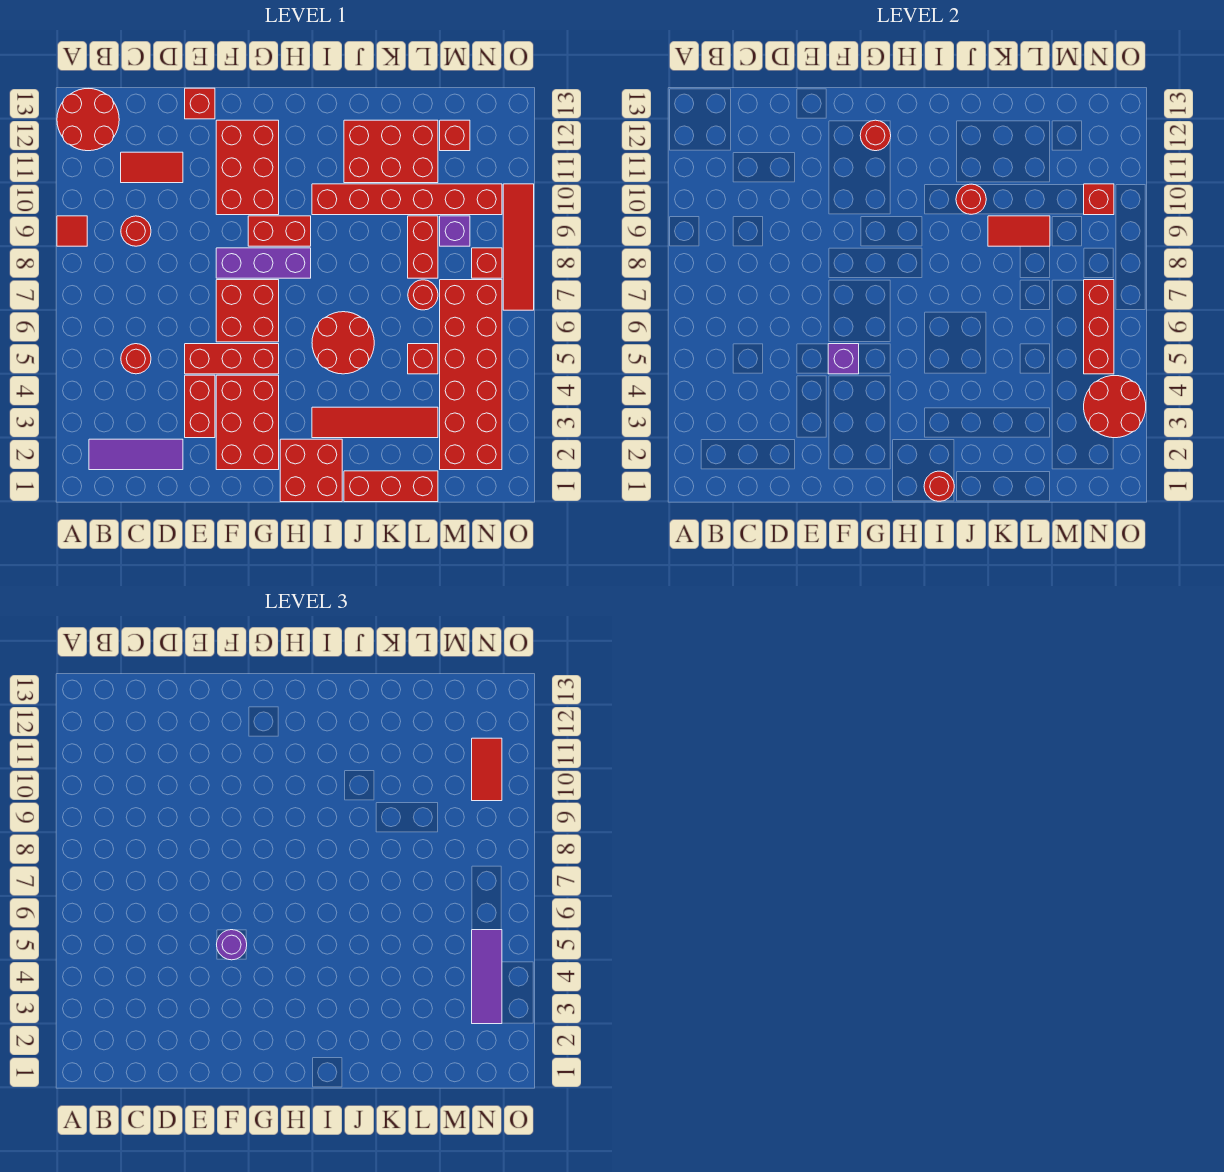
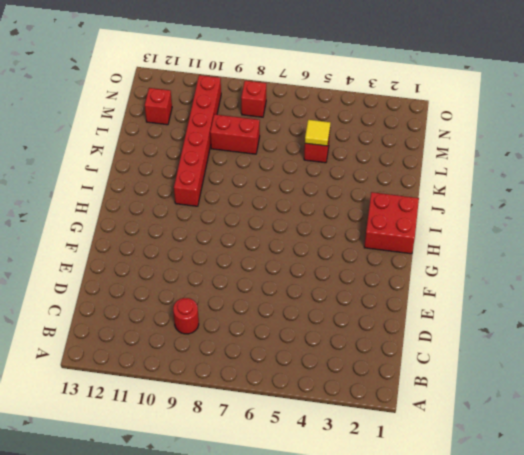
yellow 1x1 tile [305,120,330,146] -> none
none -> red 1x1 tile [57,216,87,246]
none -> red 2x2 round brick [57,89,119,151]
none -> purple 1x3 tile [89,439,183,470]
none -> red 1x1 round brick [121,344,151,374]

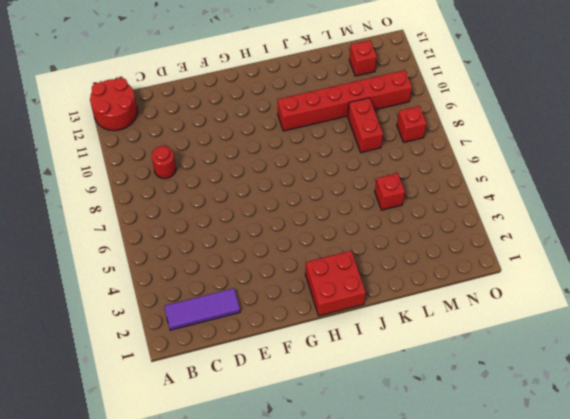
none -> red 1x1 tile [57,216,87,246]
none -> red 1x1 round brick [121,344,151,374]
none -> red 1x2 tile [121,152,183,183]
none -> red 1x2 brick [185,375,215,438]

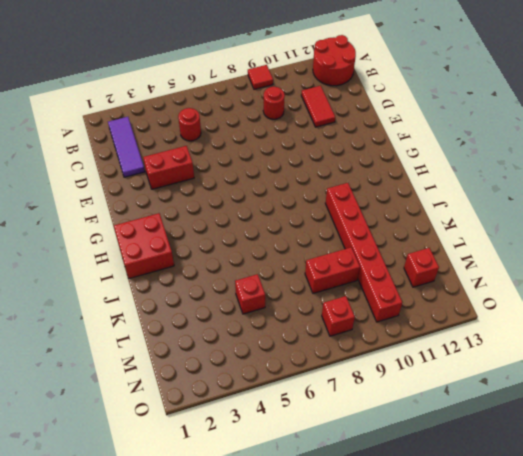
none -> red 1x3 brick [185,344,279,374]
none -> red 1x1 brick [185,88,215,119]
none -> red 2x3 brick [216,375,279,470]
none -> red 2x2 brick [216,280,279,342]

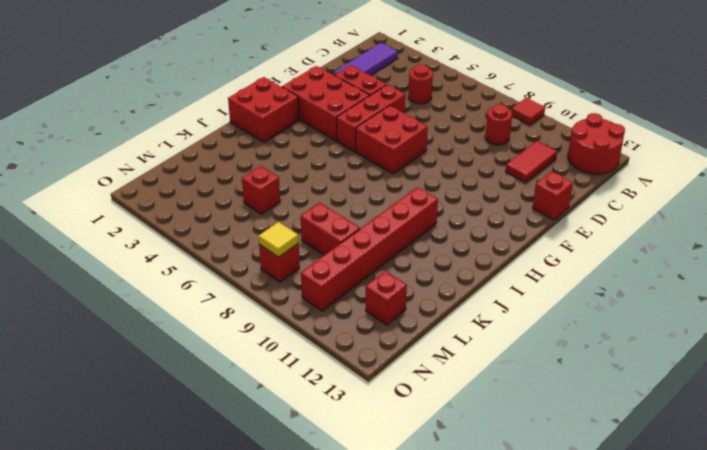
yellow 1x1 tile [258,222,299,257] -> none
none -> purple 1x3 brick [216,248,311,278]
none -> red 2x3 brick [216,120,279,215]
none -> red 1x2 brick [248,216,311,246]
none -> red 1x4 tile [312,407,438,438]

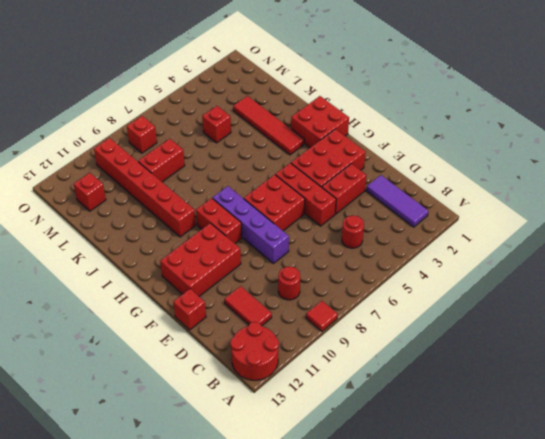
purple 1x4 brick [213,186,289,263] -> purple 1x3 brick [216,248,311,278]
none -> red 2x2 round brick [312,312,374,374]
none -> red 1x3 brick [344,471,438,502]
none -> red 2x3 brick [344,120,438,183]
none -> red 1x1 round brick [408,280,438,310]

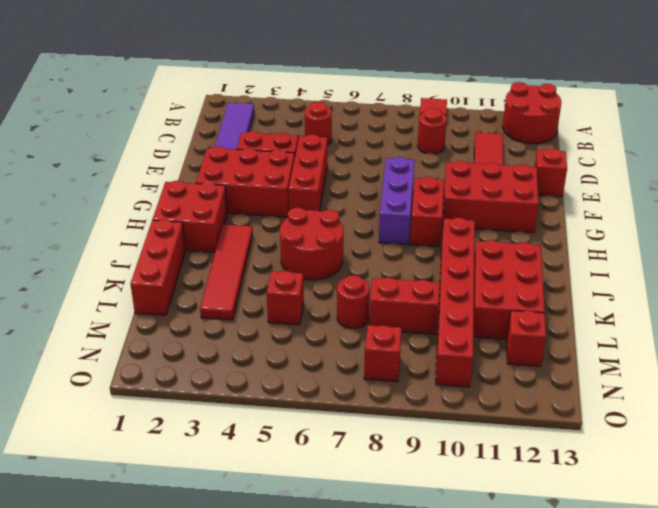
none -> red 2x2 brick [216,280,279,342]
none -> red 2x6 brick [440,280,502,470]
none -> purple 1x1 brick [440,216,470,246]
none -> red 1x4 tile [503,184,534,310]

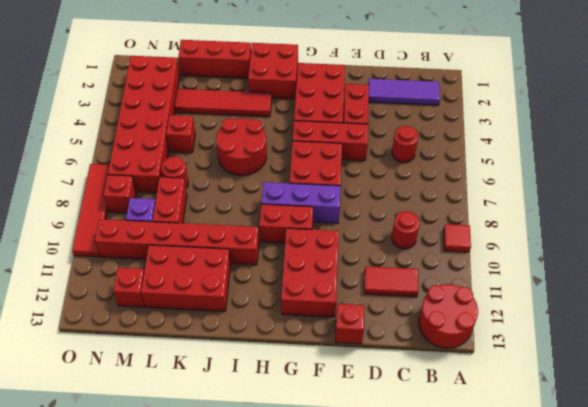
none -> purple 1x1 brick [828,344,859,374]
none -> red 1x1 round brick [860,120,891,151]
none -> red 1x1 round brick [924,471,954,501]
none -> red 1x1 round brick [956,184,986,214]

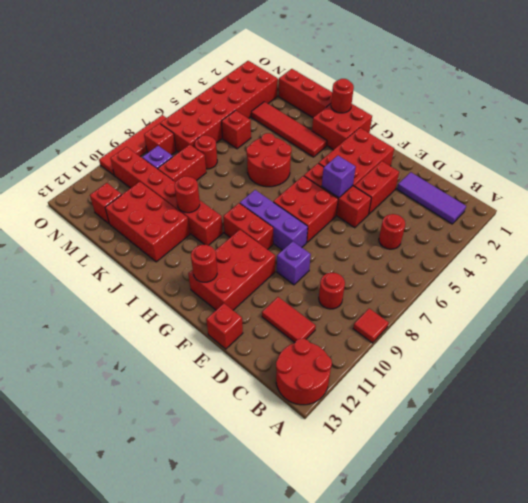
purple 1x1 brick [277,241,311,285] -> none
none -> red 1x2 tile [988,216,1050,246]
none -> red 2x2 round brick [1084,376,1146,438]
none -> red 1x3 brick [1084,280,1114,374]
none -> red 1x1 brick [1084,184,1114,215]

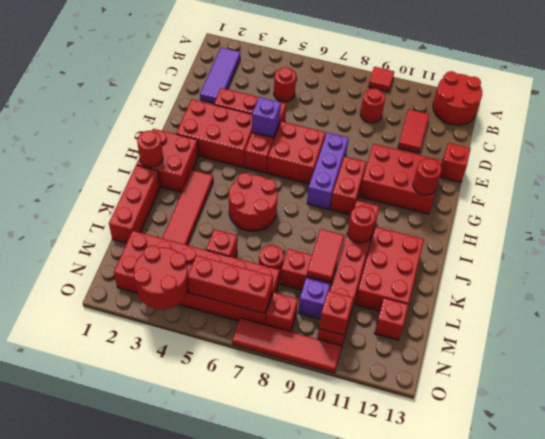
none -> purple 1x1 round brick [217,930,247,960]
none -> purple 1x3 tile [472,930,502,1024]
none -> red 1x2 tile [472,738,502,801]

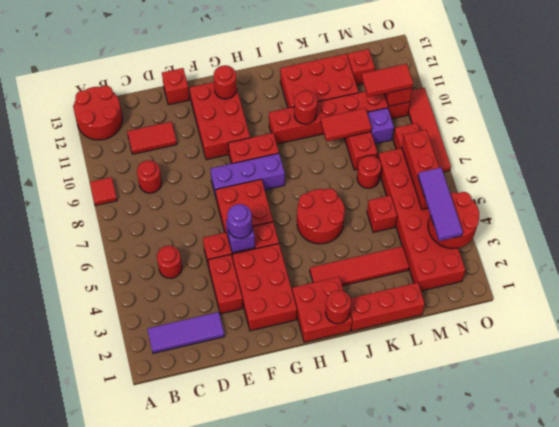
red 1x2 tile [362,64,413,97] -> red 1x2 tile turned to [472,738,502,801]

